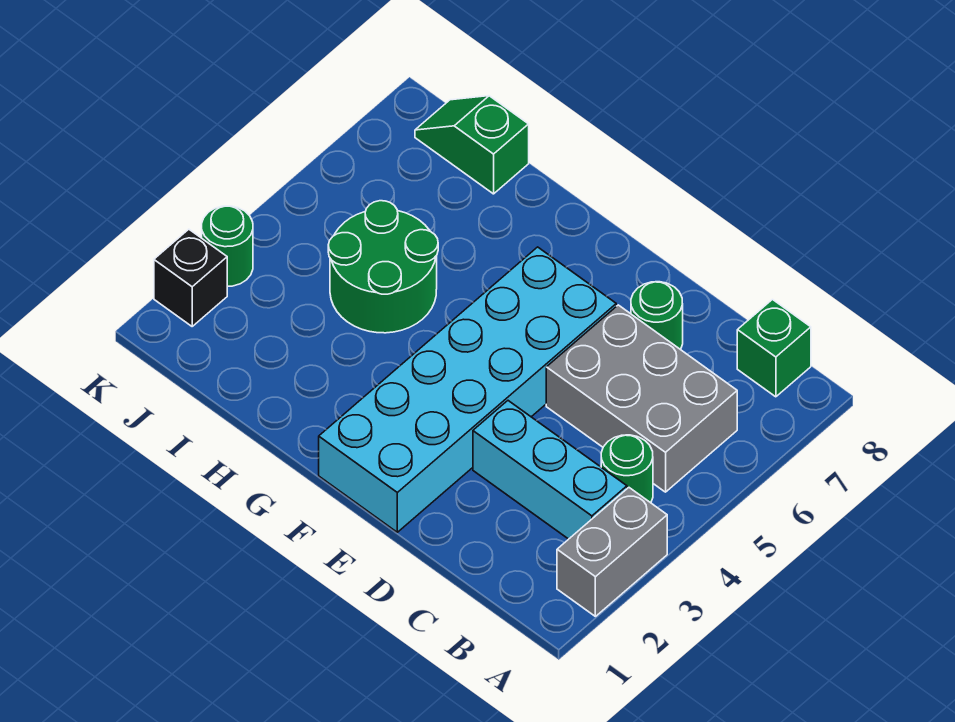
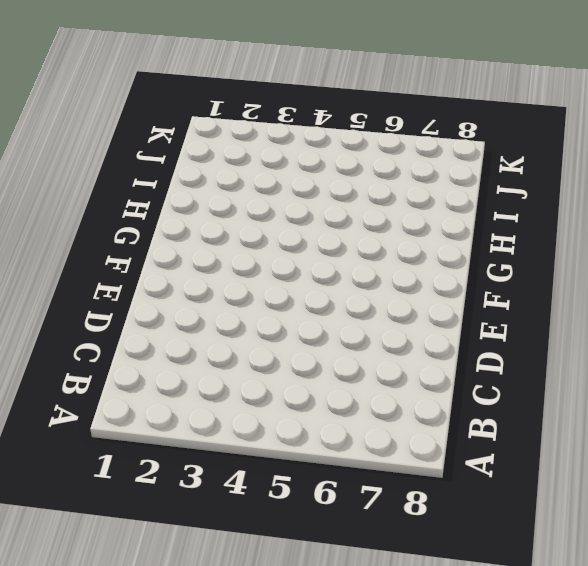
none -> grey 1x2 brick [557,488,667,616]
none -> cyan 1x3 brick [473,401,627,539]

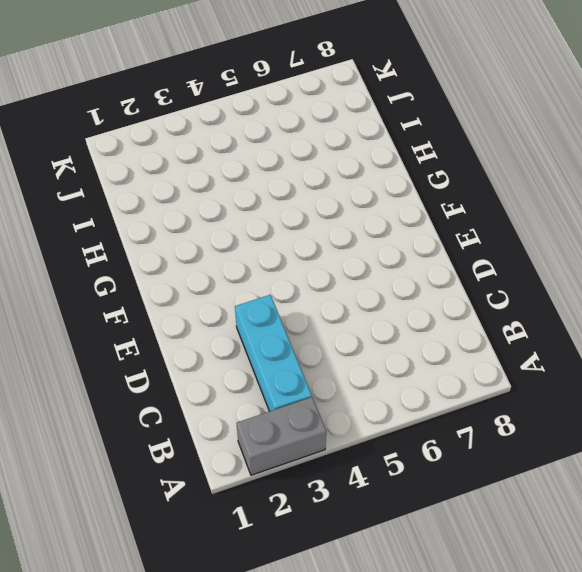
none -> green 1x1 round brick [601,435,653,503]
none -> grey 2x3 brick [546,305,737,492]

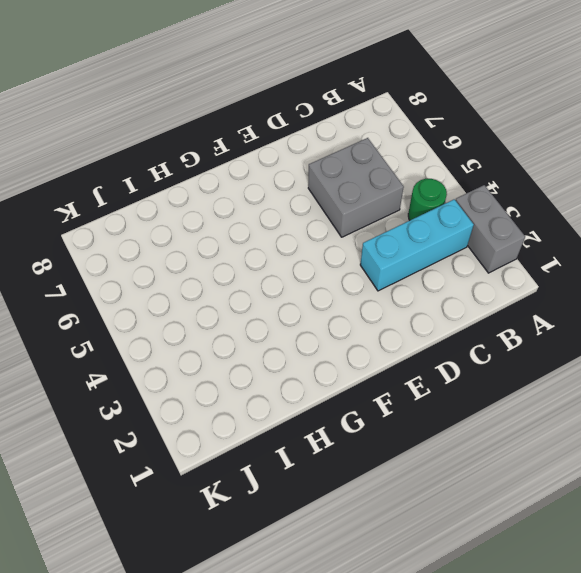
grey 2x2 brick [308,138,404,237] -> grey 2x3 brick [546,305,737,492]
none -> green 1x1 brick [737,300,811,397]
none -> green 1x1 round brick [631,282,683,350]

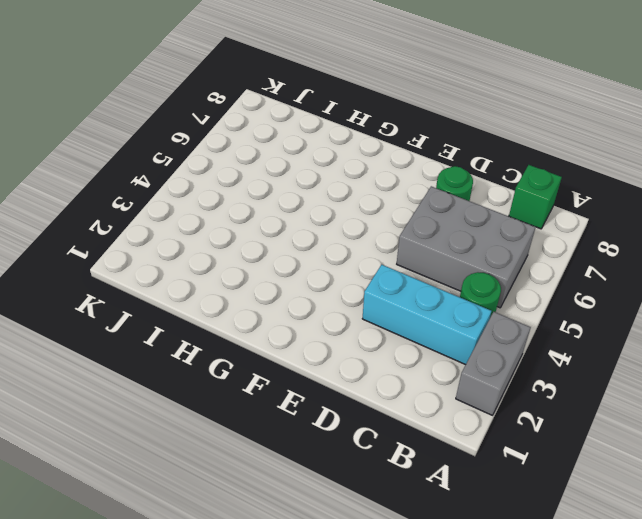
none -> cyan 2x6 brick [319,247,616,532]
none -> green 2x2 round brick [328,201,438,333]

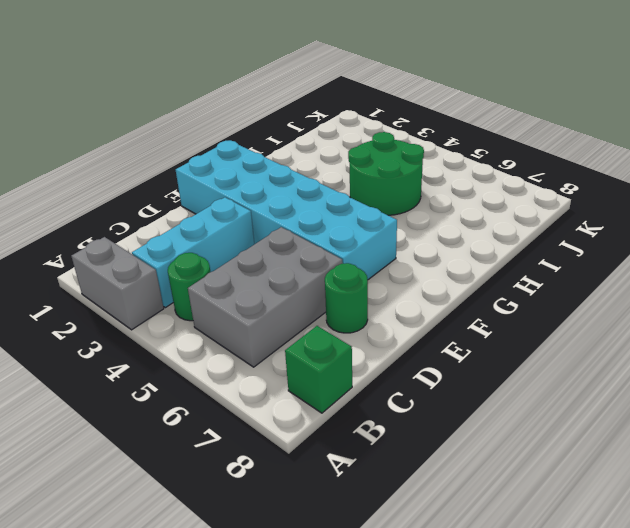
none -> green 1x2 slope [415,96,529,194]
none -> black 1x1 brick [154,229,227,326]

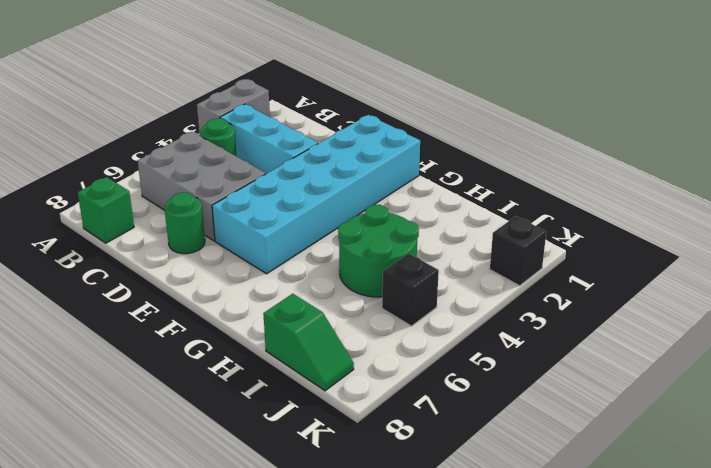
black 1x1 brick [382,253,439,326] -> none
none -> green 1x1 round brick [202,206,253,286]

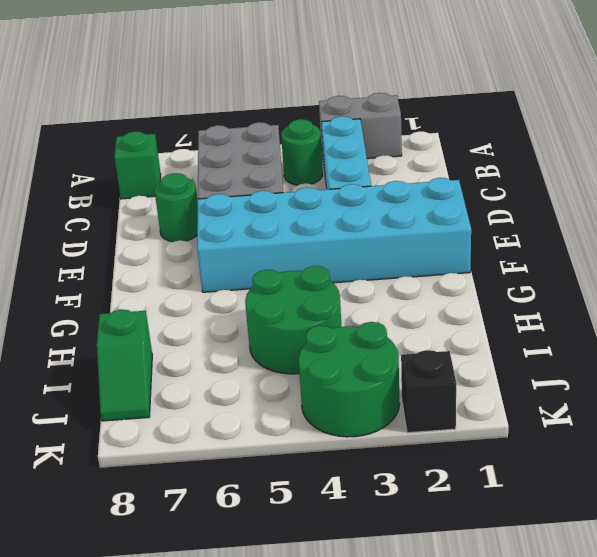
green 2x2 round brick [299,322,400,437] -> green 1x1 round brick [202,206,253,286]

